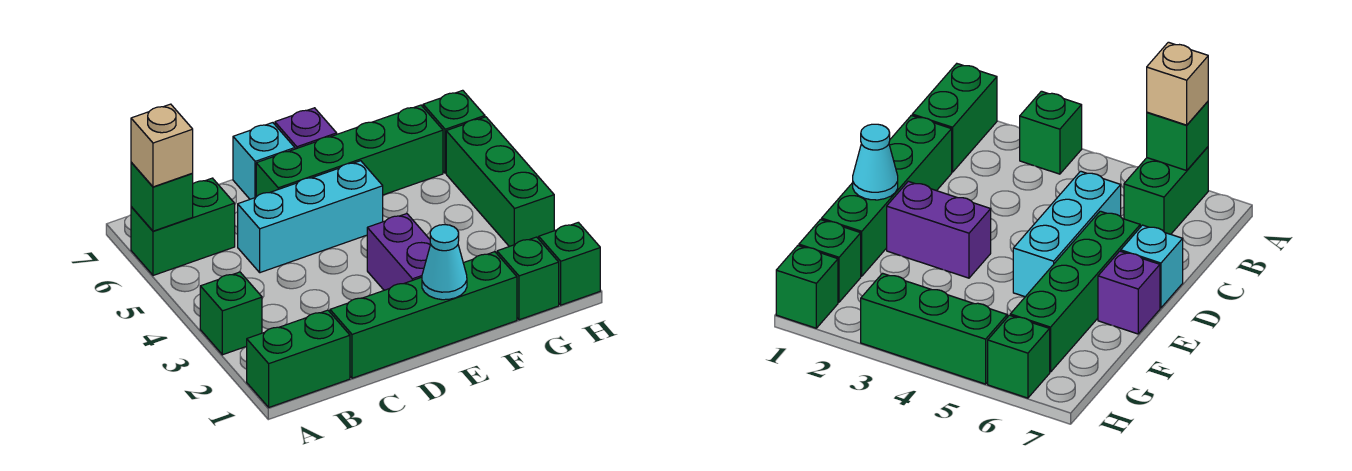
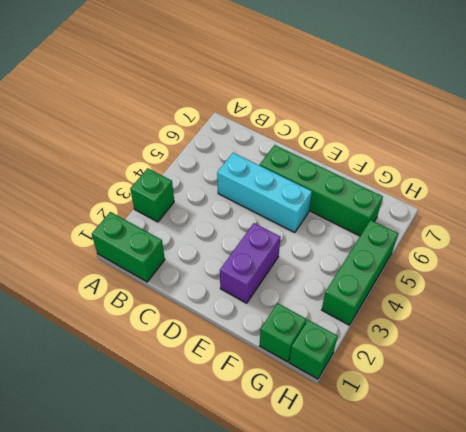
none -> green 1x2 brick [131,178,235,276]
none -> green 1x4 brick [330,252,517,378]
none -> cyan 1x1 brick [233,123,295,199]

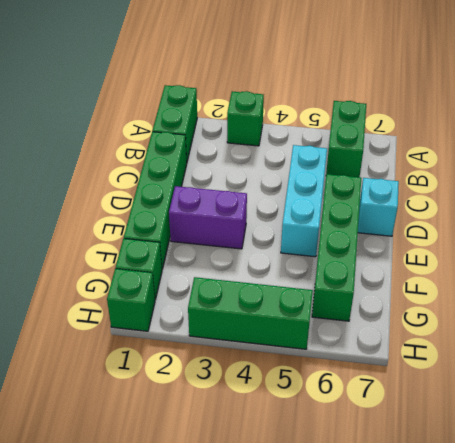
none -> purple 1x1 brick [275,108,337,149]
none -> green 1x1 brick [423,90,485,173]
none -> green 1x1 brick [131,163,193,231]

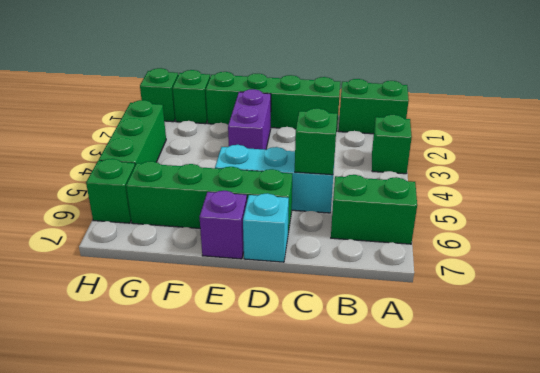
green 1x1 brick [295,108,337,175] -> green 1x1 brick moved to [131,163,193,231]
none -> cyan 1x1 cone [422,225,467,300]
none -> tan 1x1 brick [131,104,193,187]

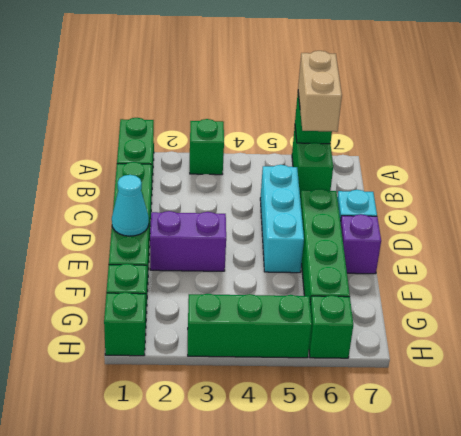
tan 1x2 brick [298,51,342,132] -> tan 1x1 brick [131,104,193,187]

